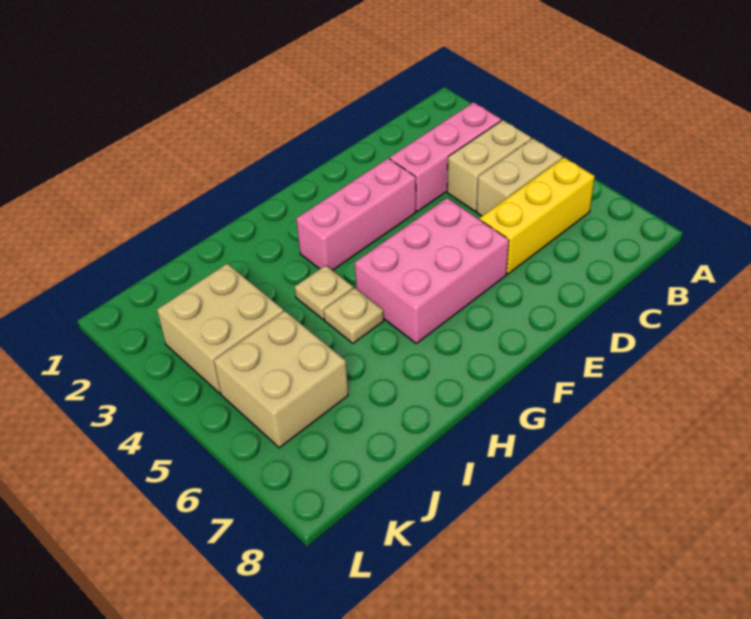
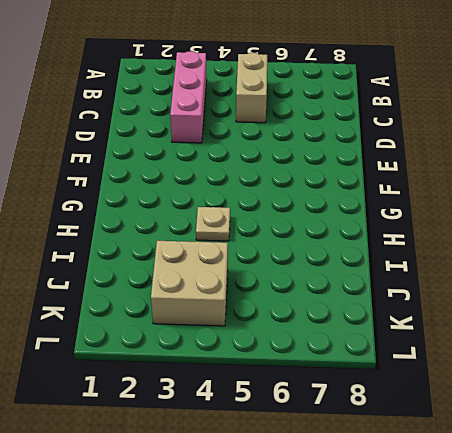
none -> tan 1x2 brick [447,120,531,211]
none -> yellow 1x3 brick [480,157,595,274]

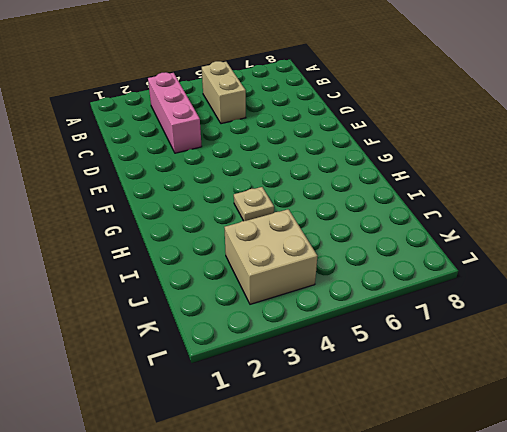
none -> tan 1x2 brick [447,120,531,211]
none -> yellow 1x3 brick [480,157,595,274]

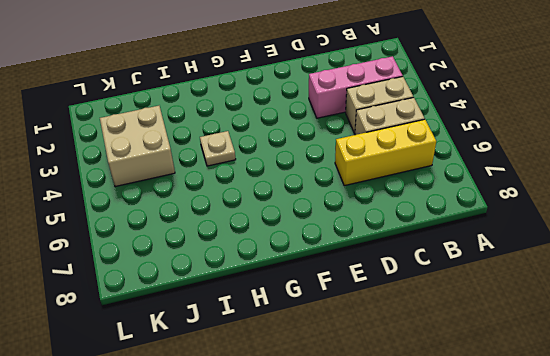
none -> pink 1x3 brick [296,158,416,271]
none -> pink 2x3 brick [355,198,509,343]

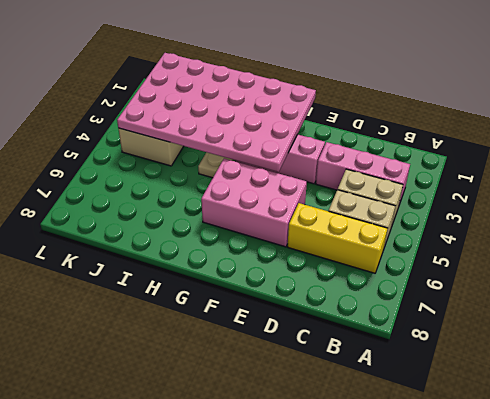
pink 4x6 plate [117,53,316,172] -> none
none -> tan 1x1 plate [324,288,384,343]
none -> tan 2x2 brick [214,311,348,448]

